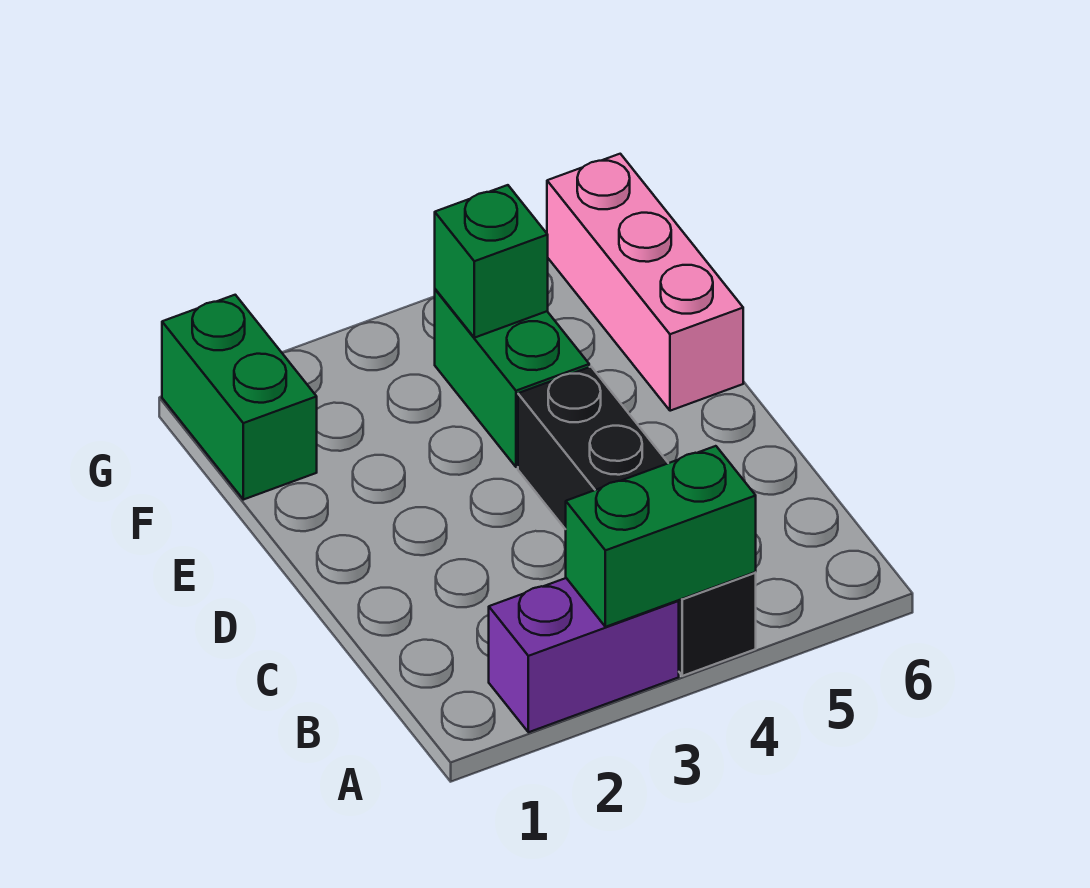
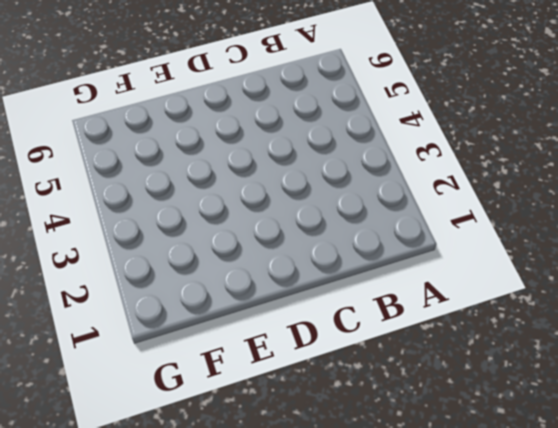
none -> purple 1x2 brick [489,578,679,732]
none -> black 1x4 brick [518,367,756,676]

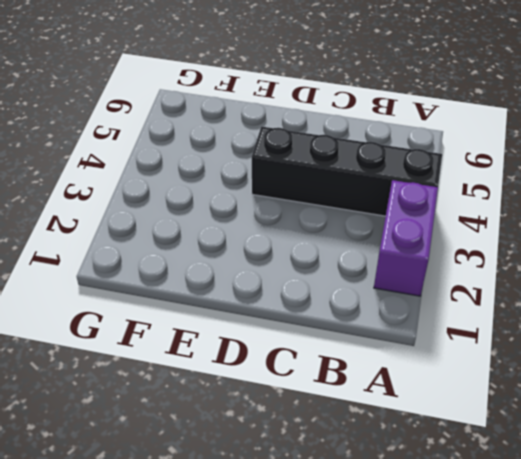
none -> green 1x2 brick [435,289,589,467]
none -> pink 1x3 brick [547,154,743,411]

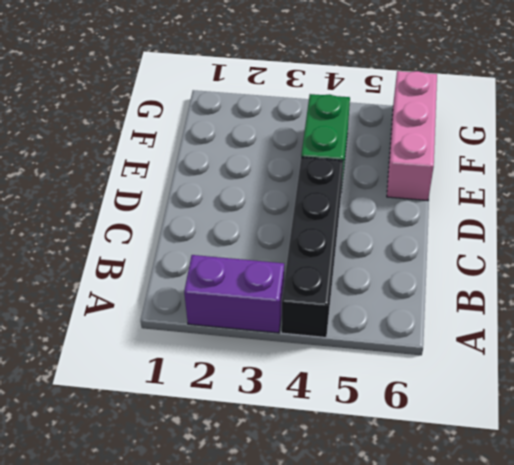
none -> green 1x2 brick [162,295,317,500]
none -> green 1x2 brick [566,446,756,627]

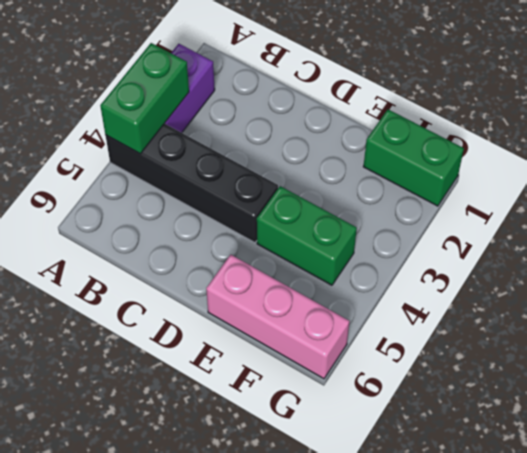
none -> green 1x1 brick [435,185,548,338]

